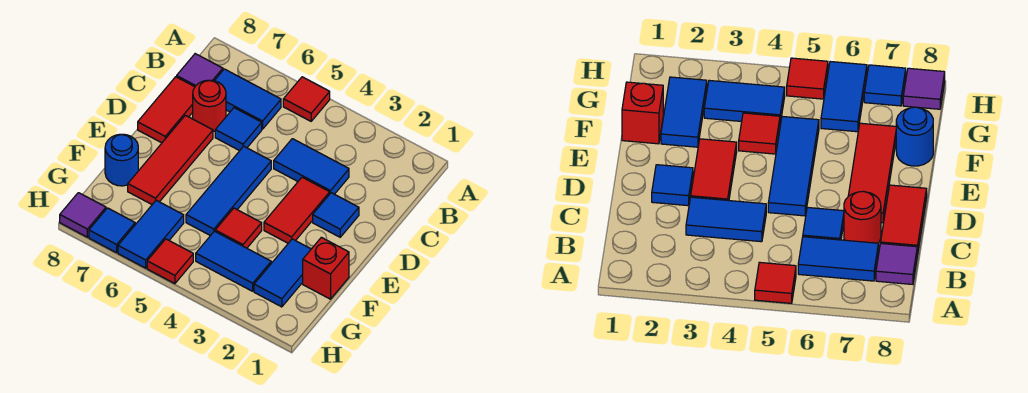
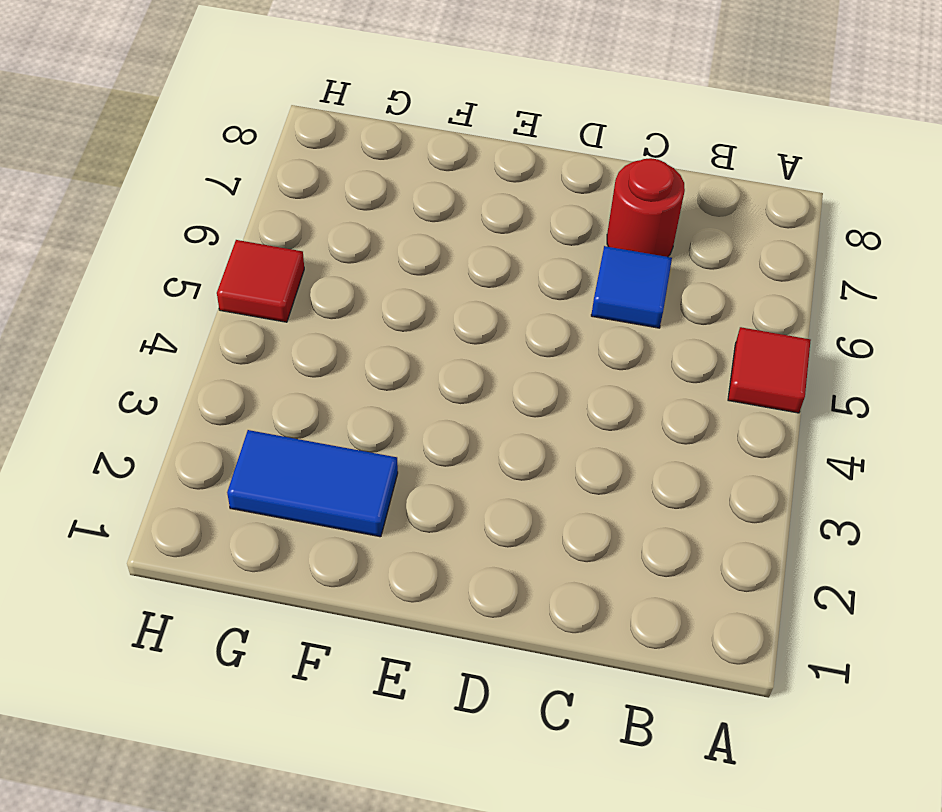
none -> blue 1x2 tile [214,69,281,129]
none -> purple 1x1 tile [177,54,223,87]
none -> blue 1x2 tile [274,139,349,194]

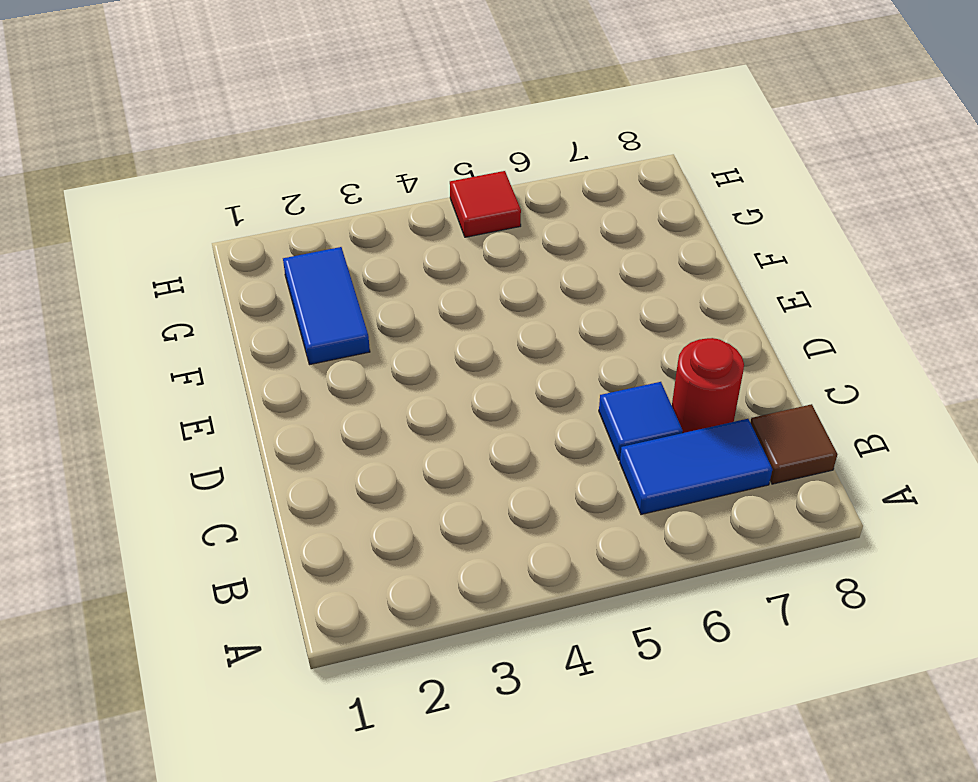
brown 1x1 tile [750,404,837,484] -> purple 1x1 tile [177,54,223,87]
none -> red 1x1 tile [283,77,330,121]
none -> blue 1x2 tile [274,139,349,194]
none -> red 1x2 tile [138,77,195,143]

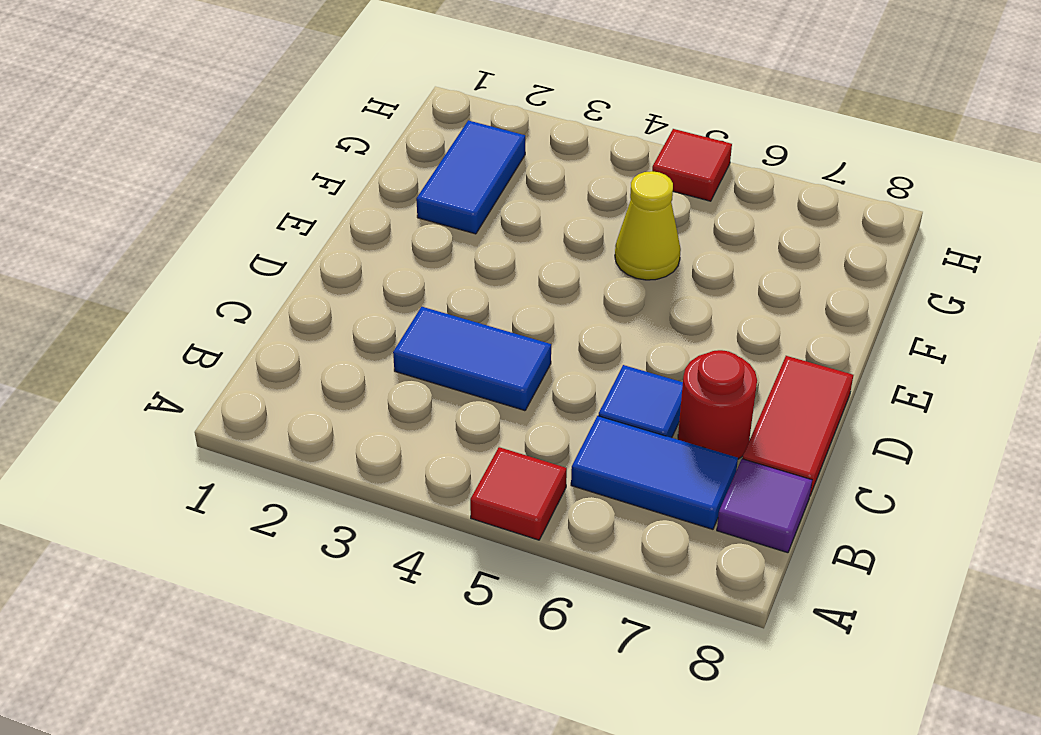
yellow 1x1 cone [615,171,681,280] -> blue 1x3 tile [186,146,271,236]
none -> blue 1x1 tile [313,193,359,237]
none -> red 1x2 tile [264,177,330,243]
none -> red 1x3 tile [128,115,213,204]

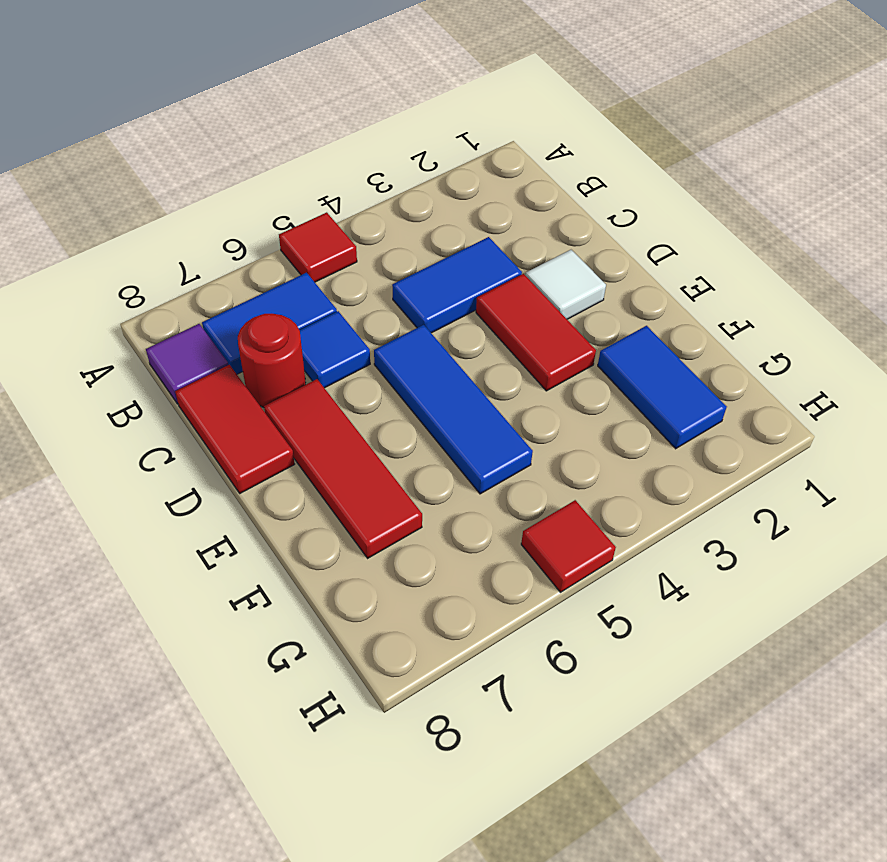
white 1x1 tile [526,250,606,319] -> blue 1x1 tile [313,193,359,237]
none -> red 1x1 brick [303,237,349,299]
none -> red 1x1 tile [215,208,262,248]
none -> blue 1x1 round brick [105,134,138,186]

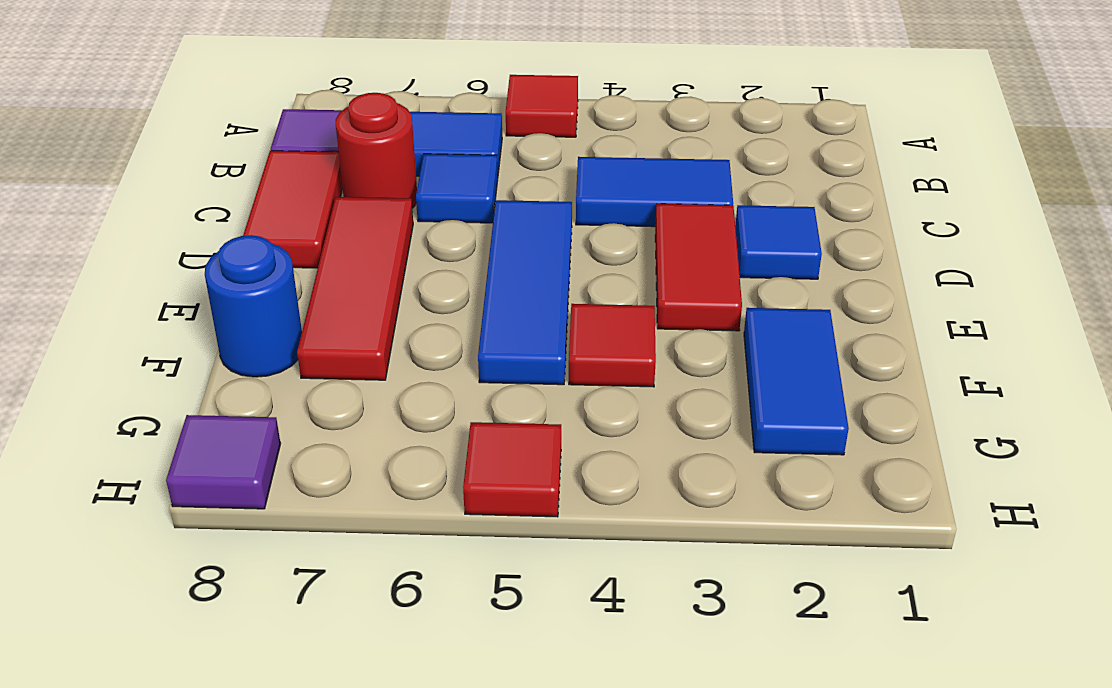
none -> red 1x1 brick [303,237,349,299]
none -> blue 1x2 tile [196,231,271,291]
none -> blue 1x2 tile [118,200,184,268]

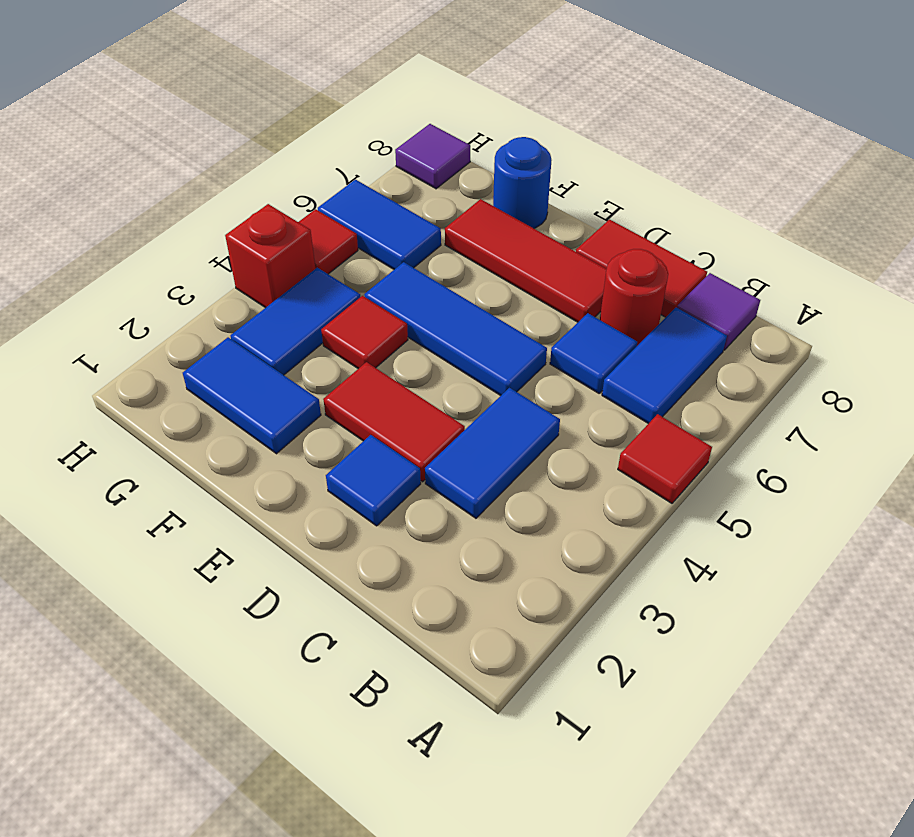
red 1x1 brick [225,204,315,308] -> red 1x1 brick moved to [303,237,349,299]
none -> blue 1x1 tile [89,208,135,253]

